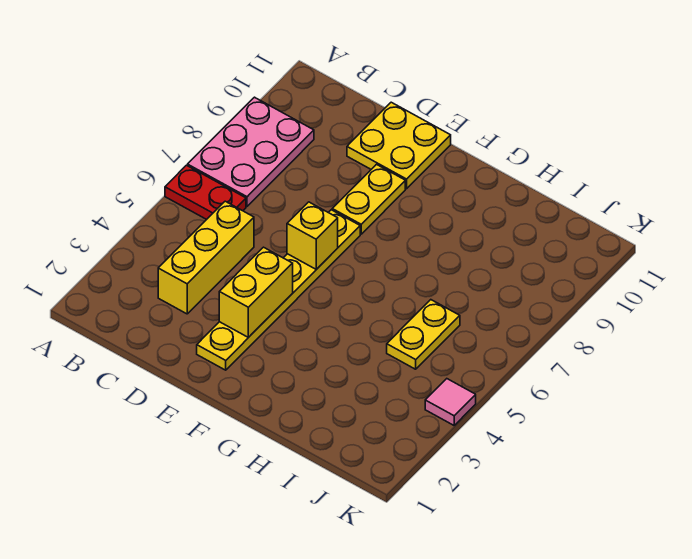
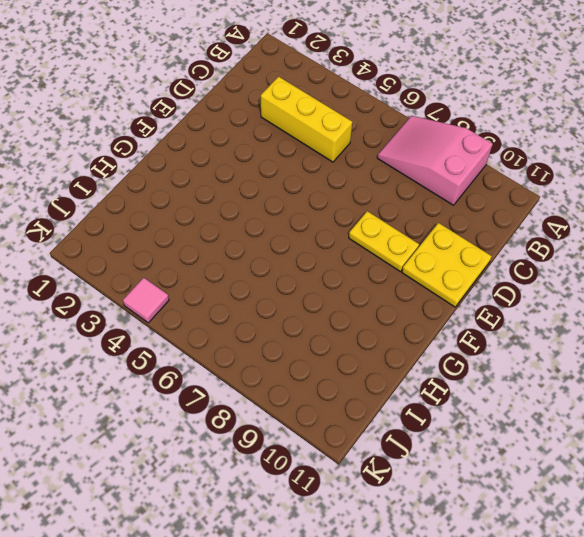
pink 2x3 slope [377,116,492,205] -> pink 2x3 plate [188,97,314,206]
none -> red 1x2 plate [165,165,246,219]
none -> yellow 1x6 plate [197,210,360,370]

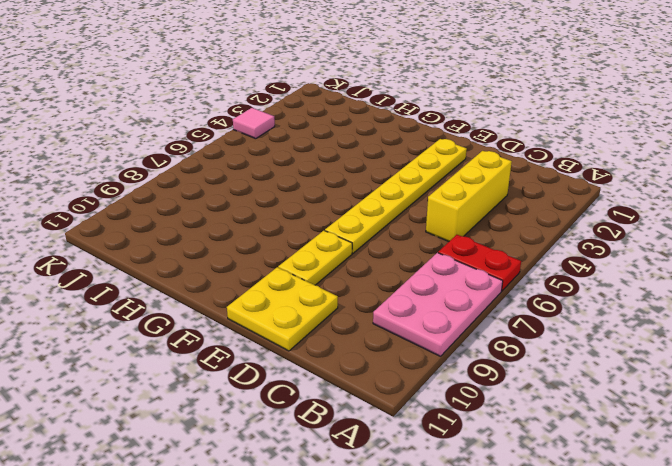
none -> yellow 1x2 plate [387,300,460,369]
none -> yellow 1x2 brick [219,247,293,338]

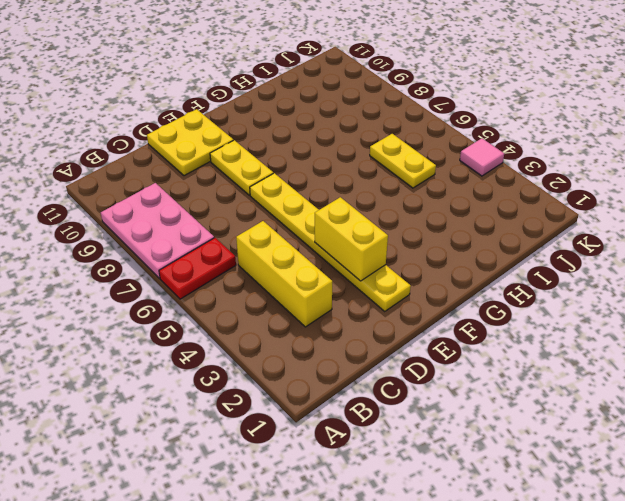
none -> yellow 1x1 brick [287,202,338,269]

